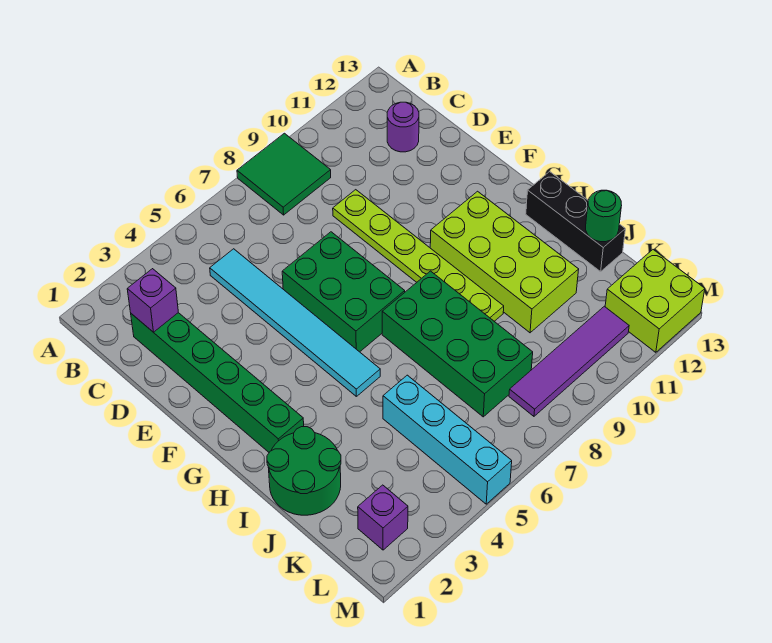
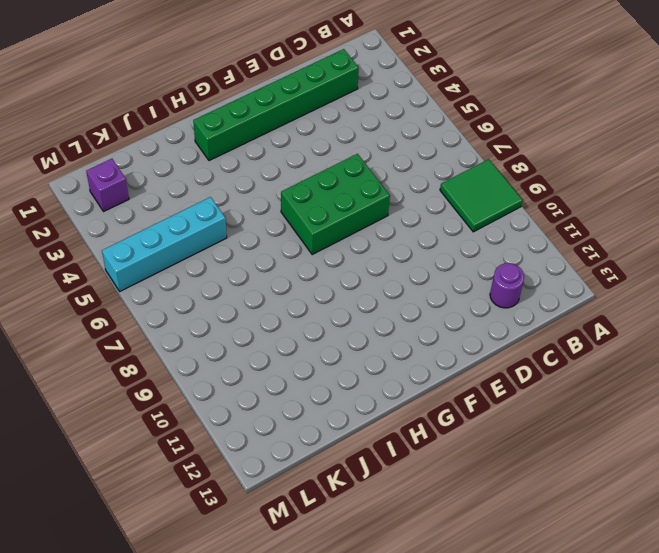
none -> cyan 1x6 tile [210,249,380,396]
none -> lime 1x6 plate [333,190,504,321]
none -> lime 2x4 brick [430,191,579,333]

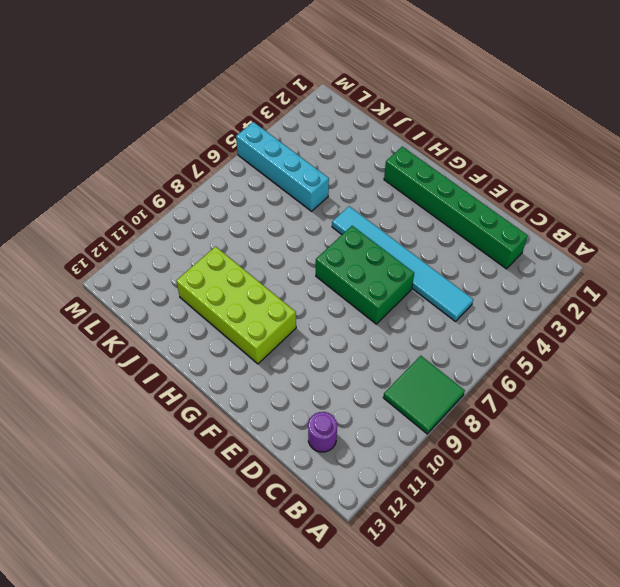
none -> lime 1x6 plate [333,190,504,321]
none -> green 2x4 brick [382,271,533,417]
none -> black 1x3 brick [526,172,625,272]

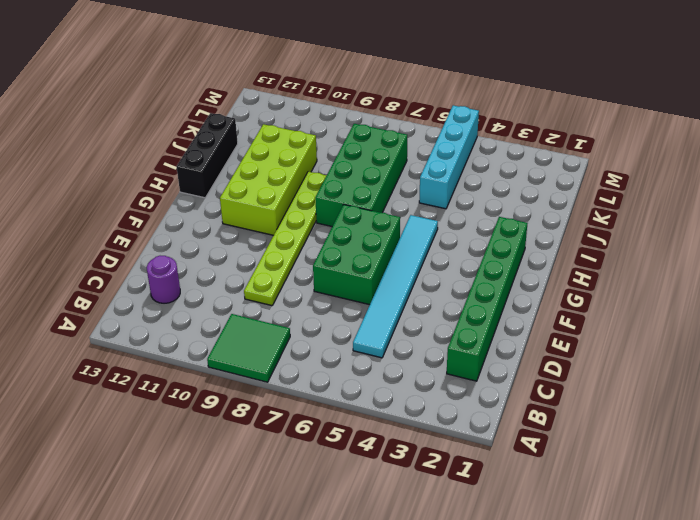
none -> green 2x2 round brick [267,427,341,515]
none -> purple 1x1 brick [358,485,408,550]
none -> purple 1x4 tile [509,306,629,416]

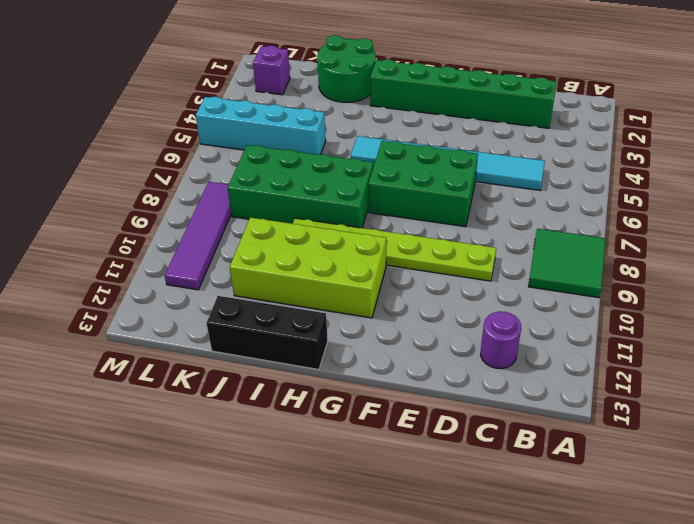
none -> lime 2x2 brick [605,250,705,352]
none -> purple 1x1 brick [127,269,178,332]
none -> green 1x1 round brick [586,190,622,242]

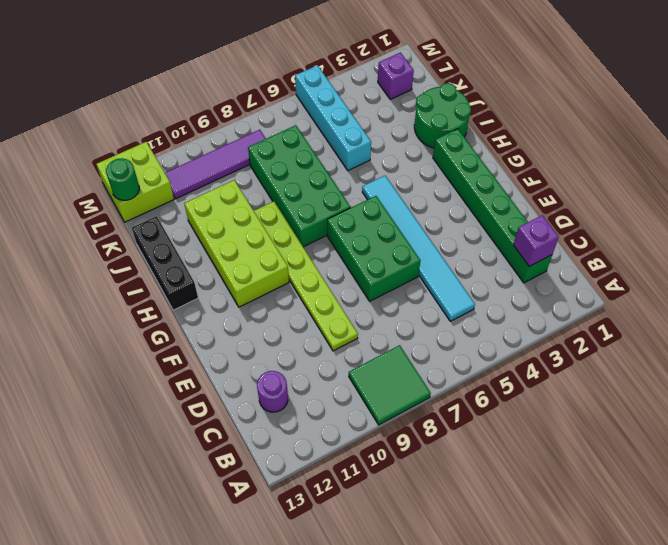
green 1x1 round brick [106,158,139,200] -> green 1x1 round brick moved to [586,190,622,242]

